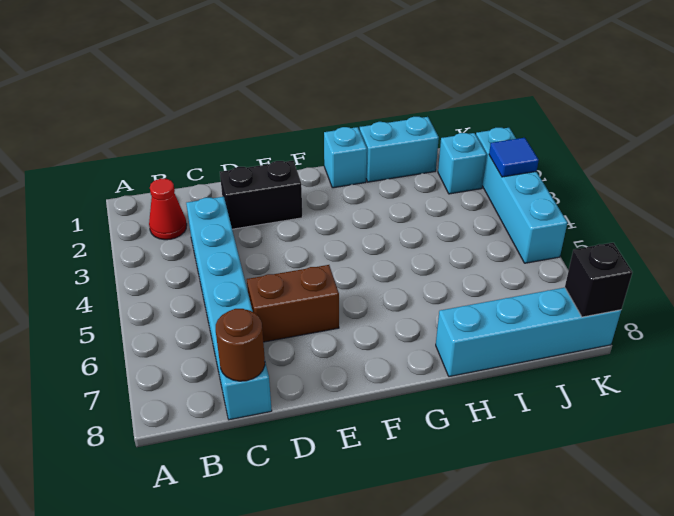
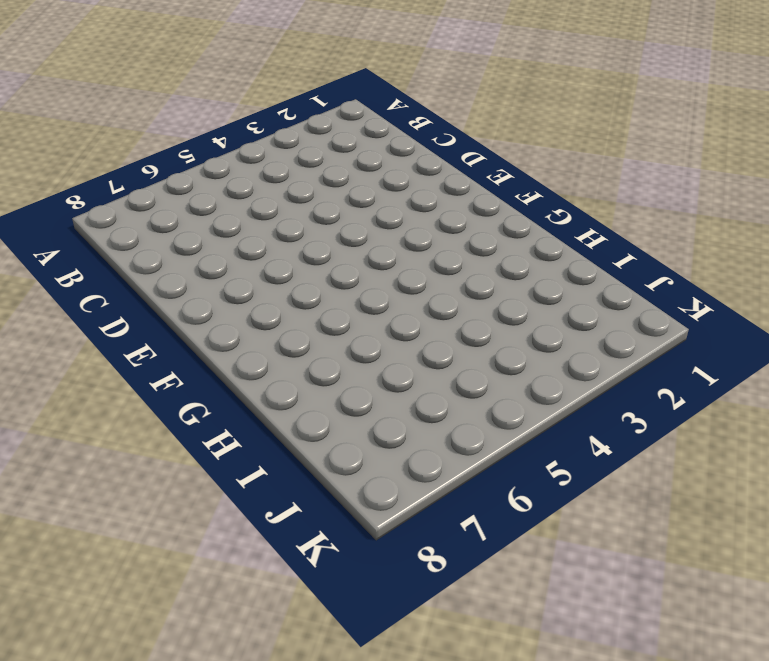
none -> red 1x1 cone [149,179,187,240]
none -> cyan 1x6 brick [186,197,272,420]
none -> black 1x2 brick [220,161,302,229]

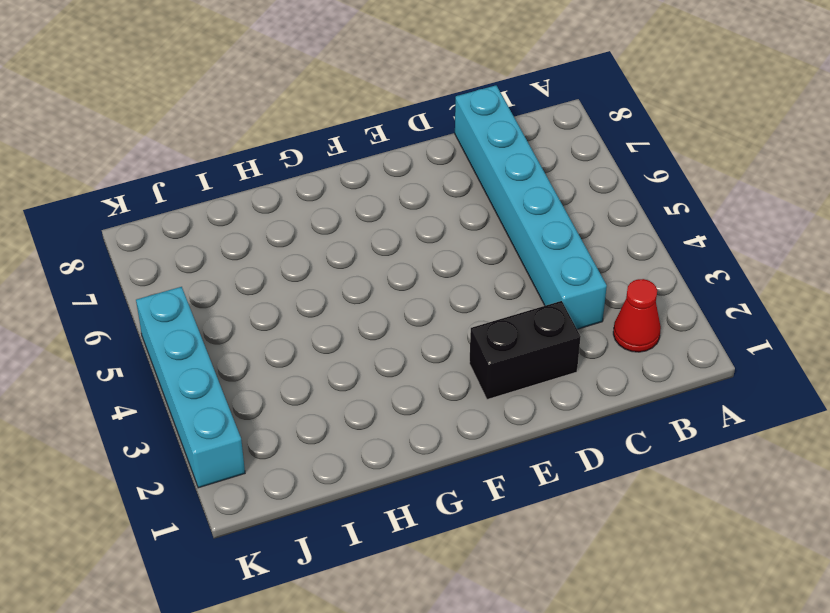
none -> brown 1x2 brick [247,265,339,342]
none -> cyan 1x1 brick [324,127,367,188]
none -> cyan 1x2 brick [360,117,439,182]

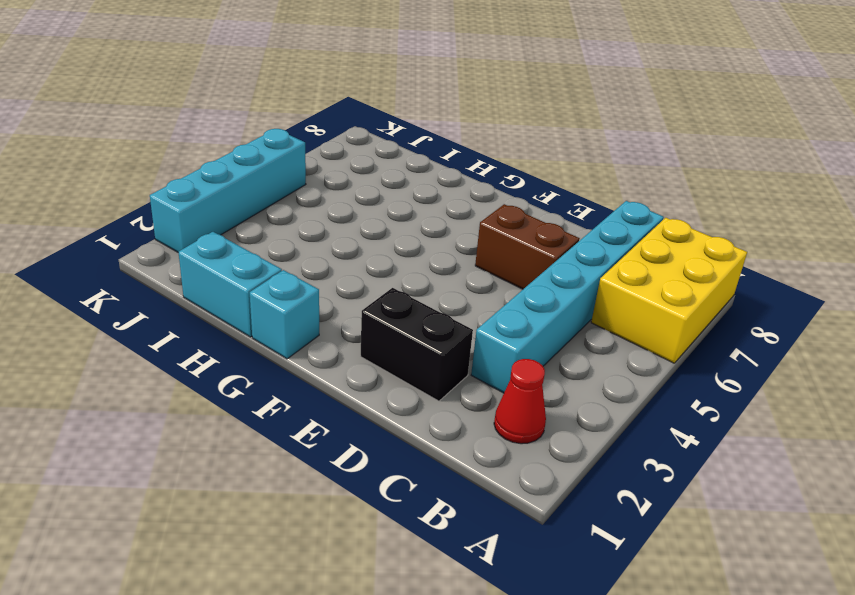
yellow 2x3 brick [591,218,747,363] -> none
none -> cyan 1x4 brick [436,288,621,377]
none -> cyan 1x1 brick [438,133,487,194]
none -> brown 1x1 round brick [216,309,265,381]

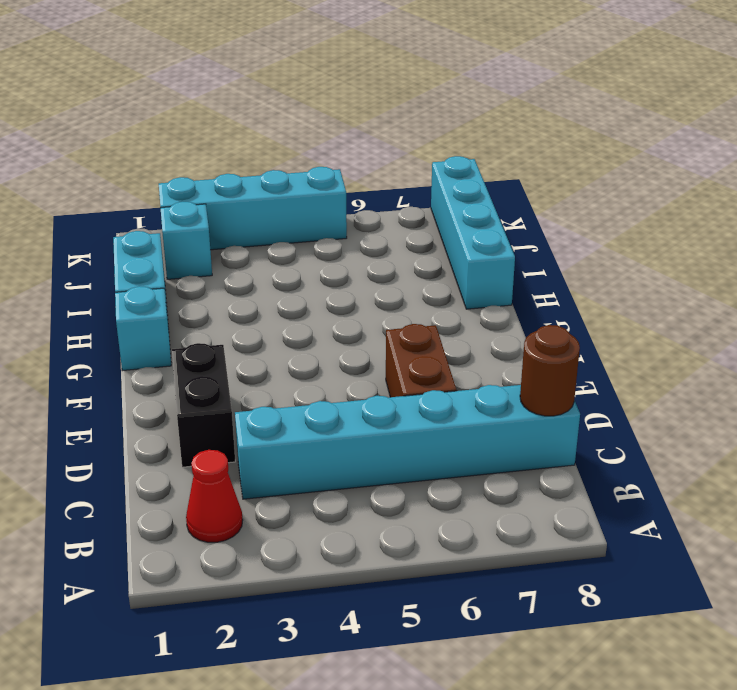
none -> blue 1x1 tile [489,138,539,177]
none -> black 1x1 brick [565,243,632,317]

